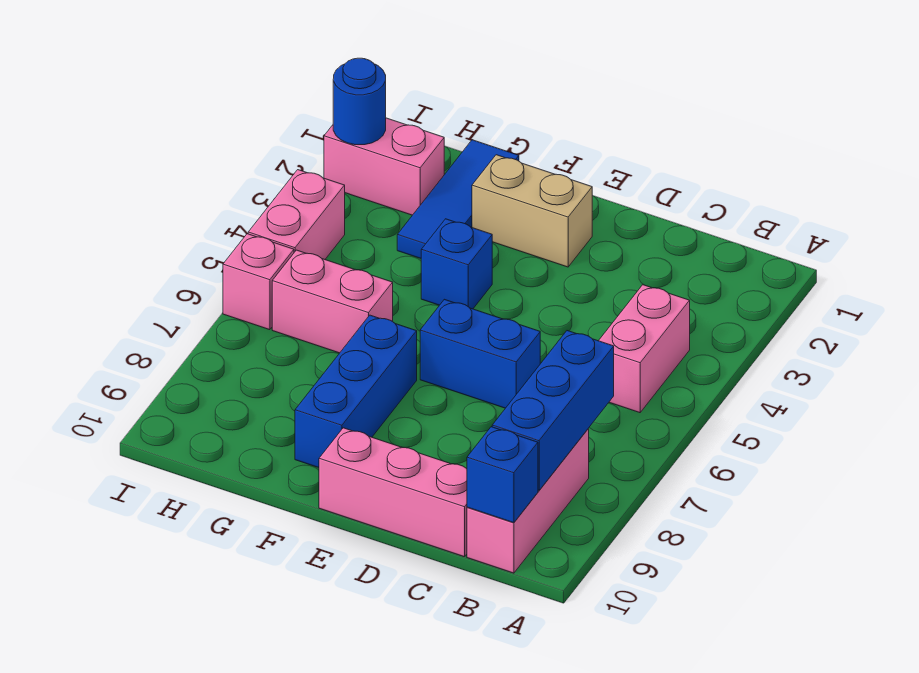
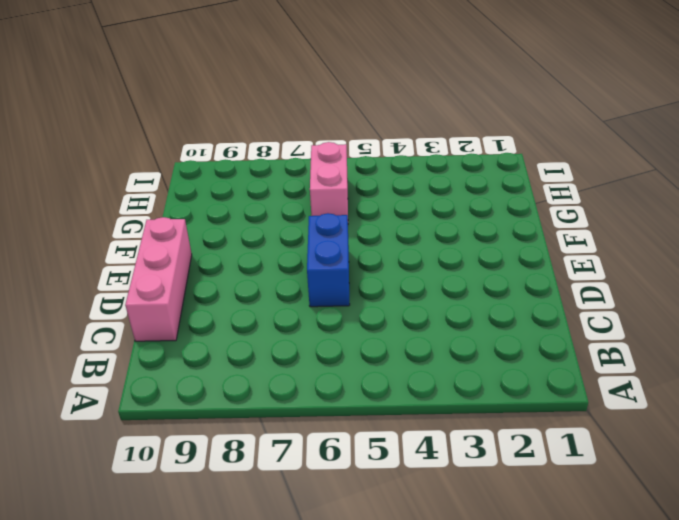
none -> pink 1x2 brick [599,285,690,413]
none -> pink 1x3 brick [467,429,589,573]
none -> tan 1x2 brick [472,155,592,267]

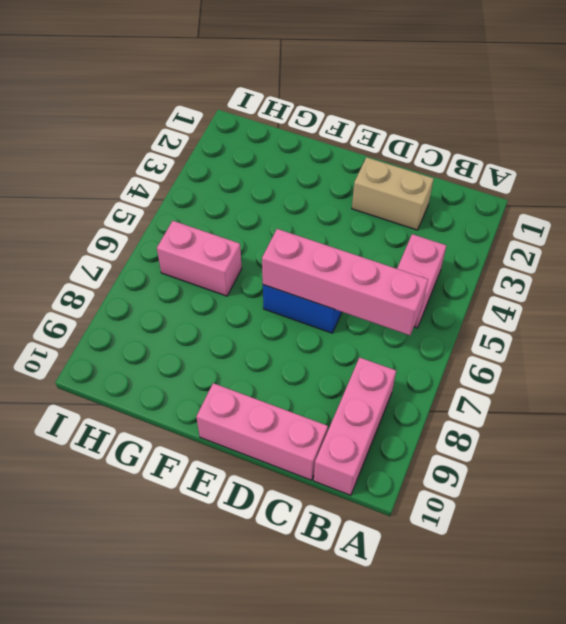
pink 1x4 brick [262,229,428,335] -> none
tan 1x2 brick [352,157,434,230] -> tan 1x2 brick moved to [472,155,592,267]
none -> blue 1x1 brick [421,219,492,309]
none -> blue 1x3 brick [295,315,417,468]
none -> blue 1x3 tile [397,140,519,258]

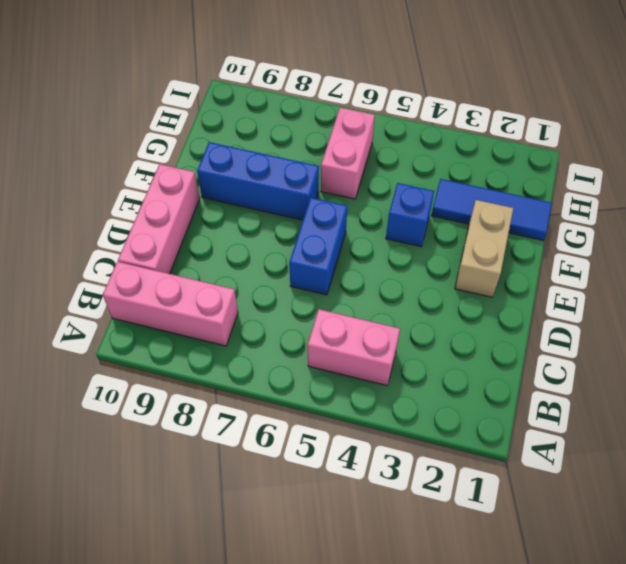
none -> pink 1x2 brick [324,118,444,215]
none -> pink 1x2 brick [248,170,345,259]
none -> pink 1x1 brick [223,234,294,330]

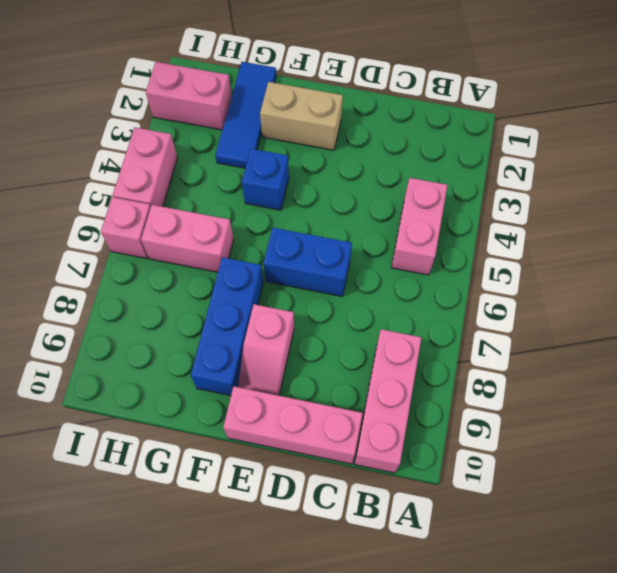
pink 1x2 slope [238,304,294,396] -> none
none -> blue 1x3 brick [492,331,614,490]
none -> blue 1x1 brick [467,427,538,523]
none -> blue 1x1 round brick [333,58,386,145]

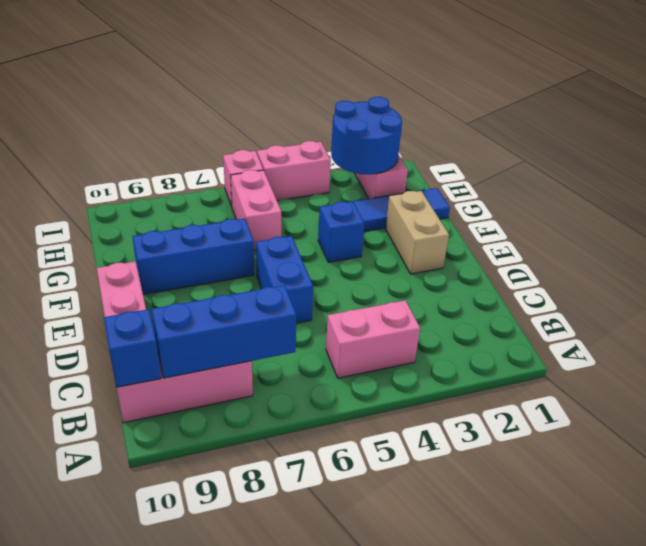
blue 2x2 round brick [331,97,402,174] -> blue 1x1 round brick [333,58,386,145]

